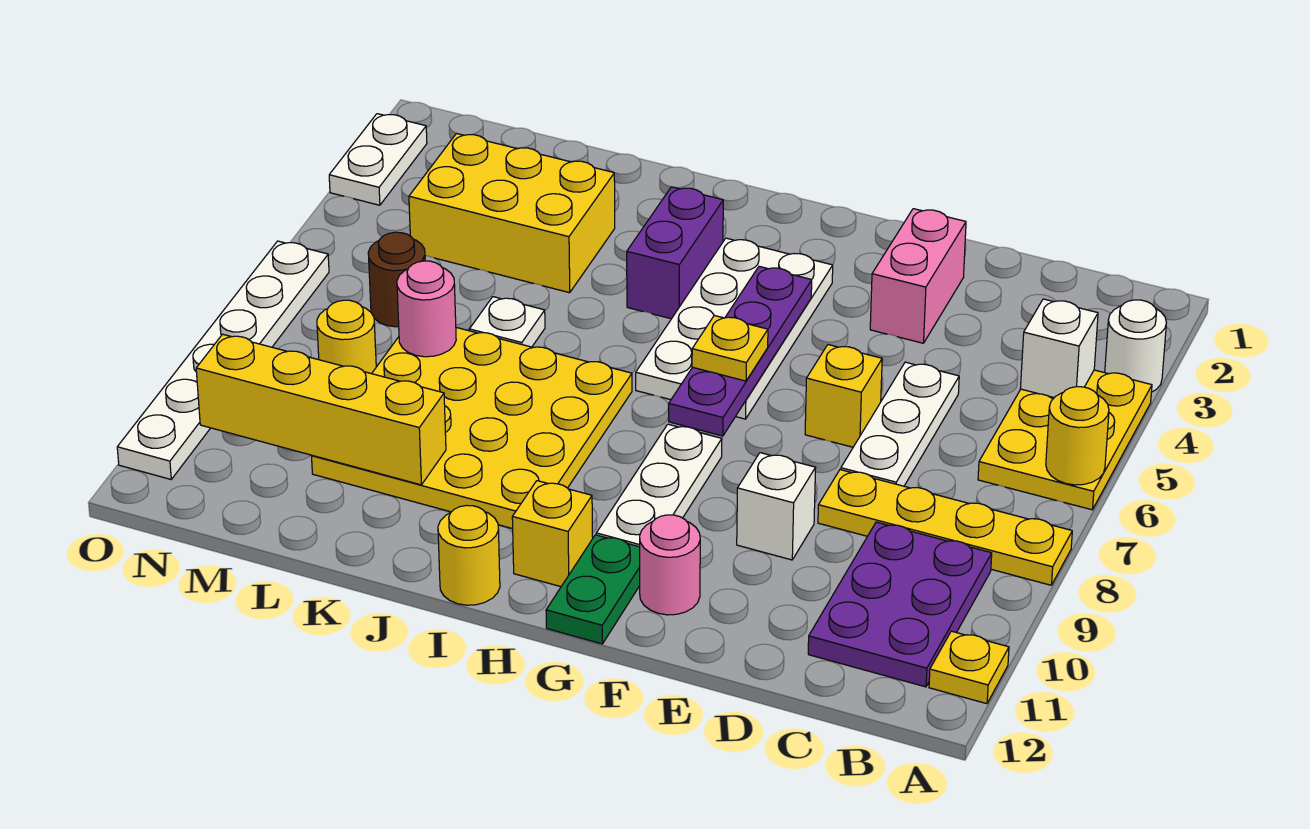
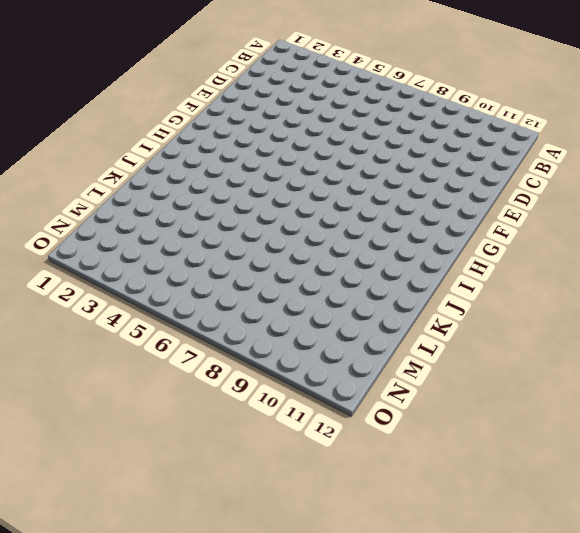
none -> white 1x1 round brick [1105,300,1166,392]
none -> yellow 2x3 plate [978,370,1152,510]
none -> yellow 1x4 plate [818,470,1072,585]

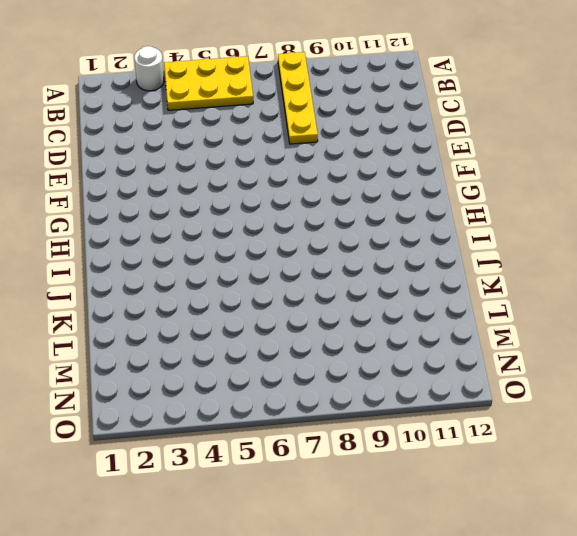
none -> yellow 1x1 plate [929,631,1009,704]
none -> purple 2x3 plate [808,522,992,687]
none -> white 1x3 plate [841,362,959,486]

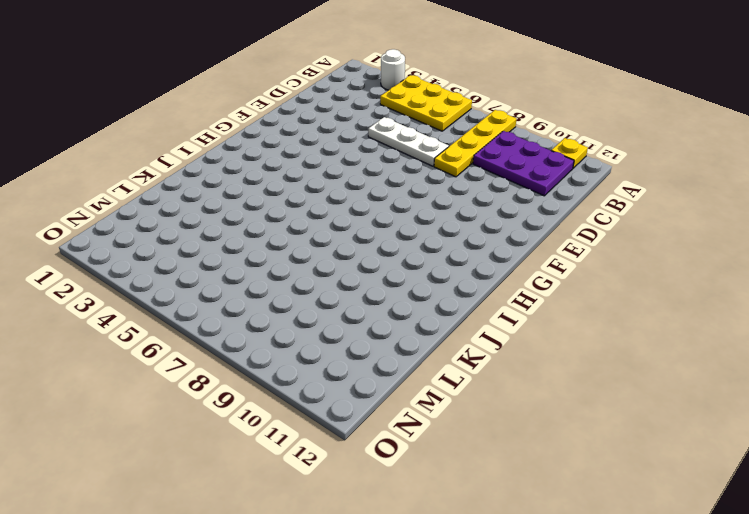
none -> pink 1x2 brick [870,209,966,343]
none -> yellow 1x1 brick [805,345,882,447]
none -> white 1x1 brick [737,453,816,560]

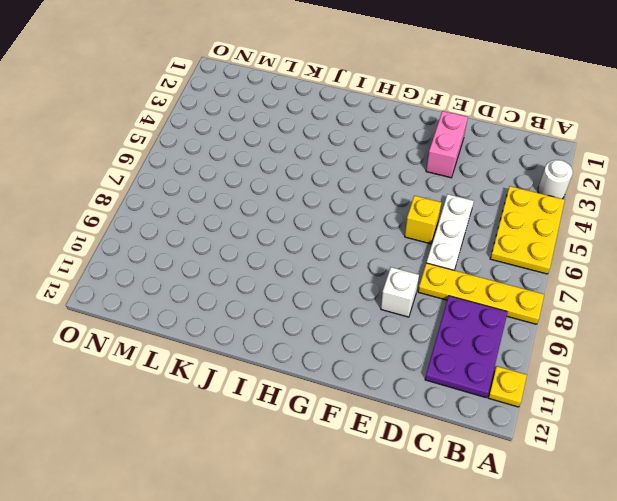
none -> pink 1x1 round brick [640,515,700,615]
none -> white 2x4 plate [636,238,833,419]
none -> white 1x3 plate [596,424,722,547]

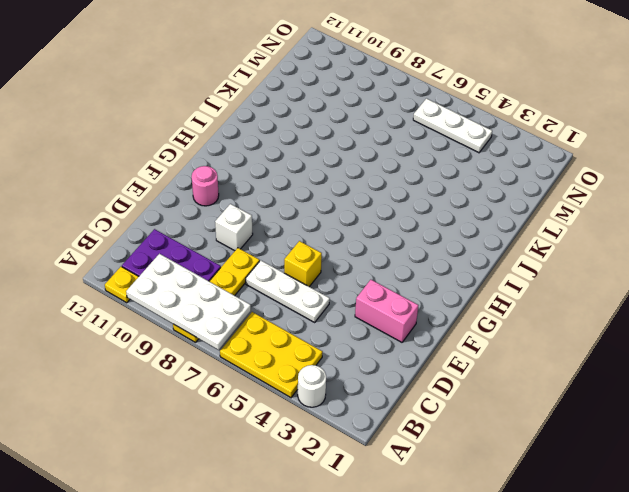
white 2x4 plate [126,254,251,350] -> white 2x4 plate moved to [636,238,833,419]
white 1x3 plate [413,99,492,153] -> white 1x3 plate moved to [596,424,722,547]
none -> green 1x2 plate [546,535,640,644]
none -> yellow 1x1 brick [512,481,593,587]
none -> purple 1x2 brick [627,187,723,319]

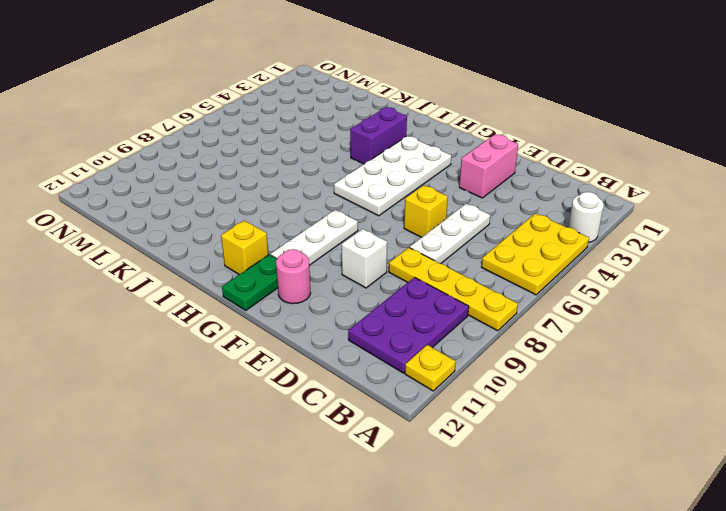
none -> yellow 4x4 plate [312,328,632,529]
none -> yellow 1x1 round brick [438,505,500,605]
none -> yellow 2x3 brick [409,133,615,293]

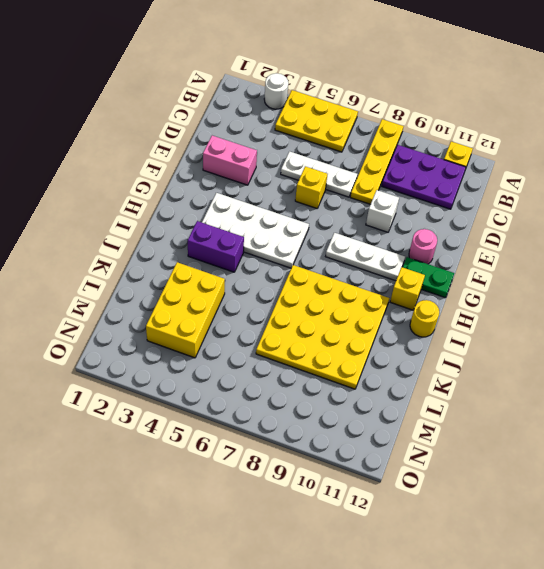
none -> white 1x1 plate [469,297,545,347]
none -> brown 1x1 round brick [368,232,425,327]
none -> yellow 1x1 round brick [317,300,376,374]

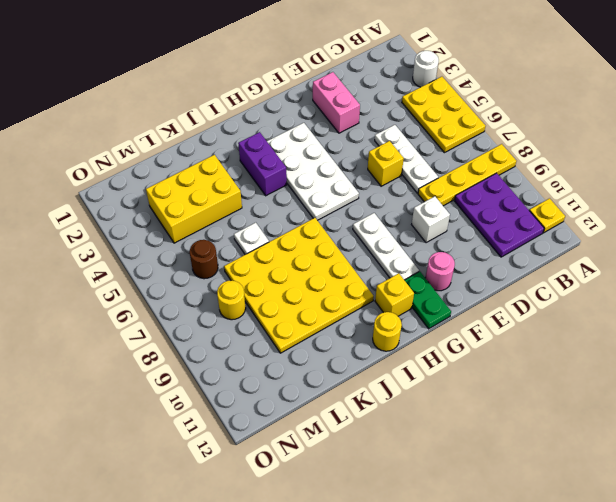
none -> white 1x2 plate [329,114,427,205]
none -> white 1x6 plate [117,241,329,479]
none -> yellow 1x1 round brick [1046,387,1109,485]

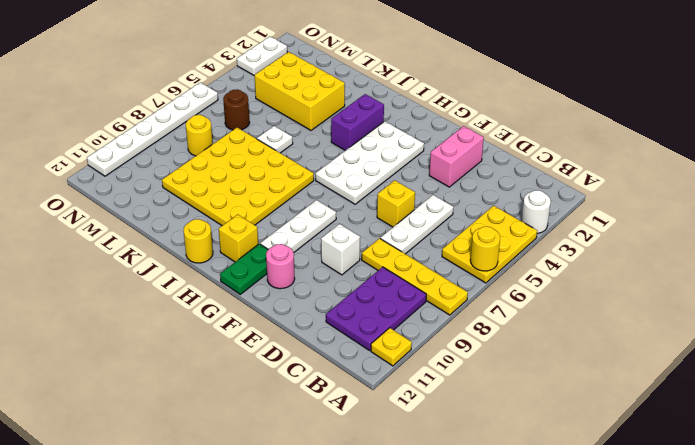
none -> white 1x1 brick [1020,299,1098,398]
none -> purple 1x4 plate [669,266,812,436]
none -> yellow 1x4 brick [196,334,446,485]

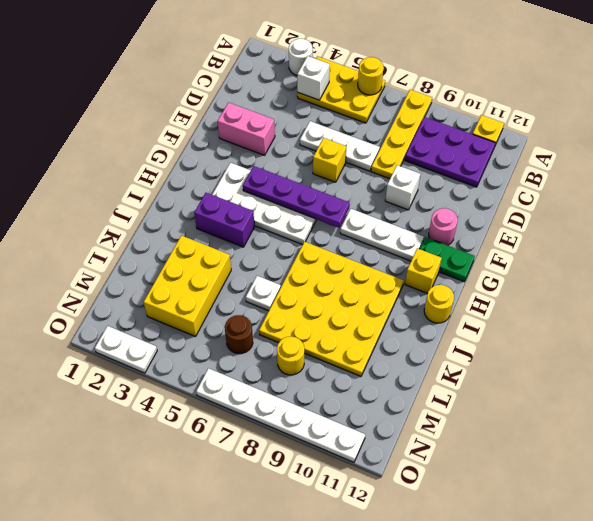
none -> yellow 1x4 brick [196,334,446,485]
none -> pink 1x1 round brick [397,261,456,357]
none -> yellow 1x1 plate [692,316,768,381]

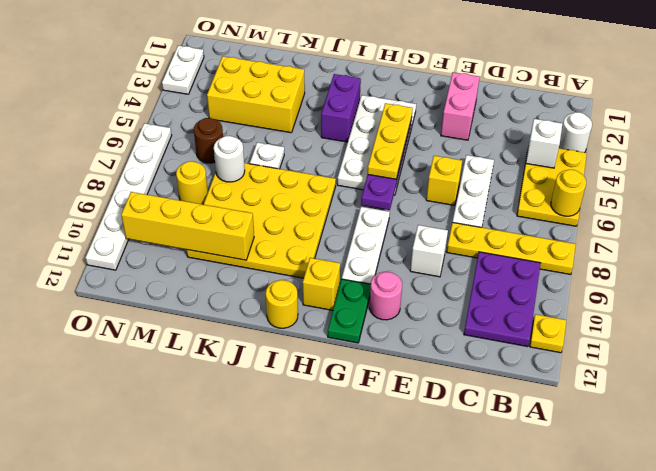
yellow 1x3 plate [368,103,413,179] -> yellow 1x1 plate [692,316,768,381]
white 1x1 round brick [214,136,245,182] -> pink 1x1 round brick [397,261,456,357]

